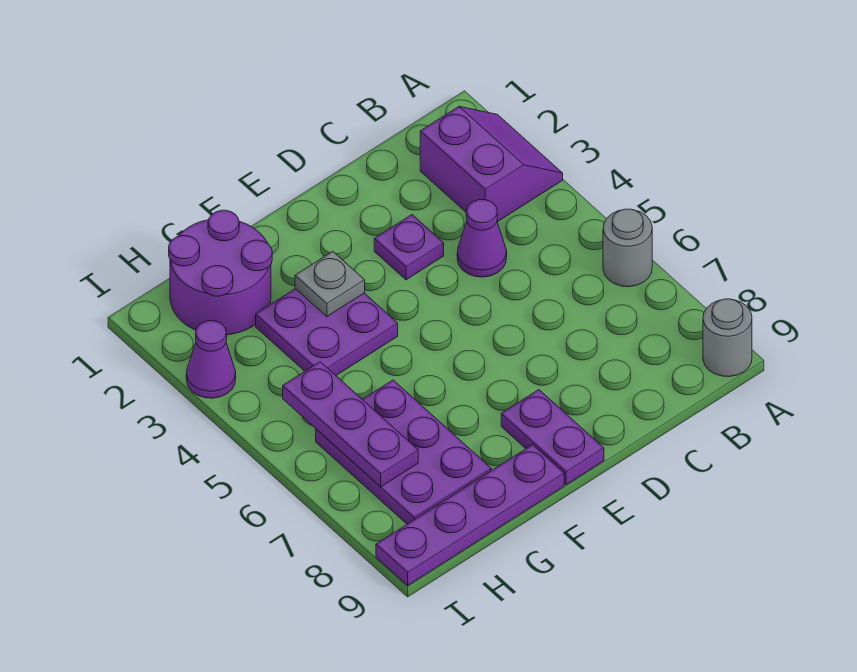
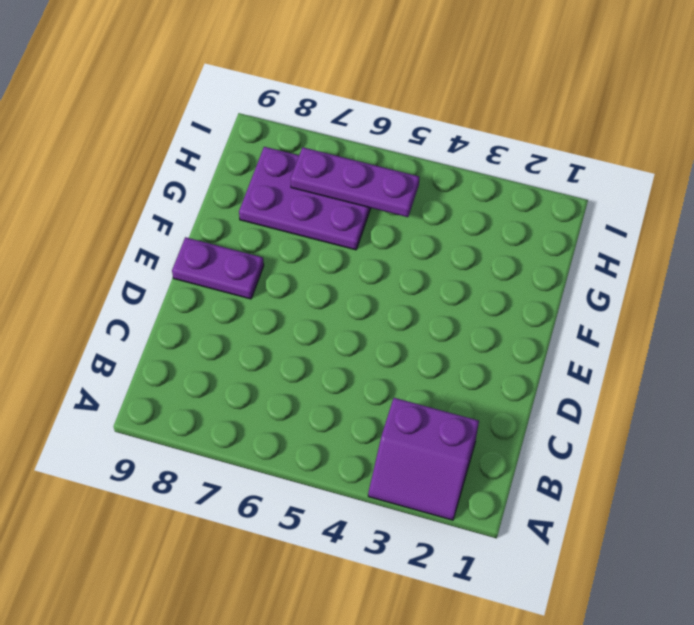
none -> grey 1x1 round brick [603,209,652,287]
none -> grey 1x1 round brick [703,299,752,377]
none -> purple 1x1 cone [457,200,507,277]

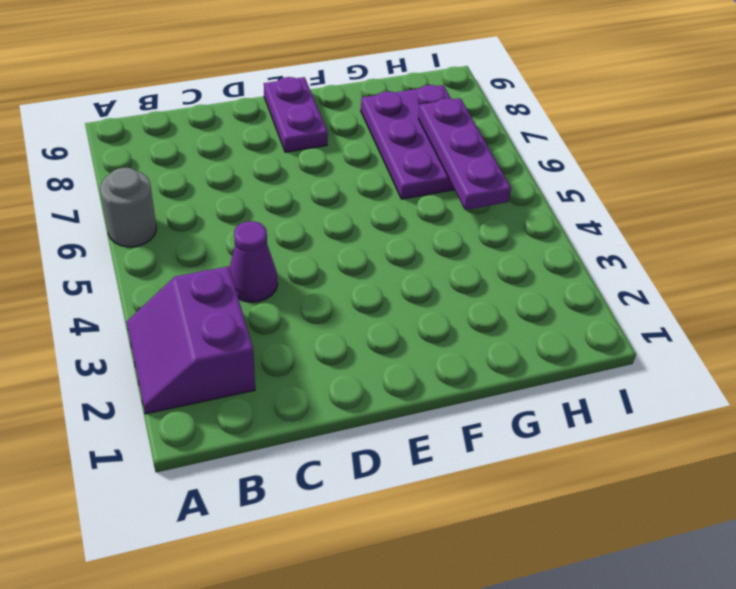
none -> grey 1x1 round brick [703,299,752,377]
none -> purple 1x1 plate [374,215,444,280]
none -> purple 2x2 plate [256,289,398,375]

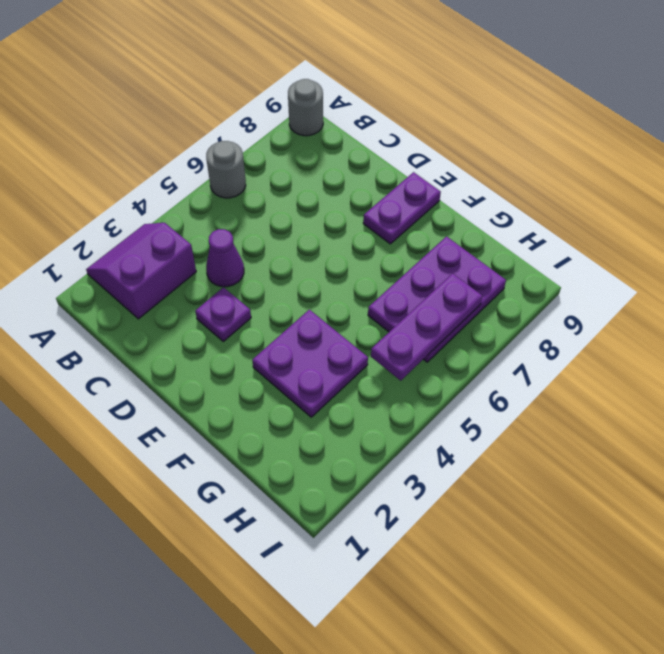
none -> purple 1x4 plate [376,445,564,585]
none -> purple 2x2 round brick [169,210,272,335]
none -> purple 1x1 cone [186,321,236,398]

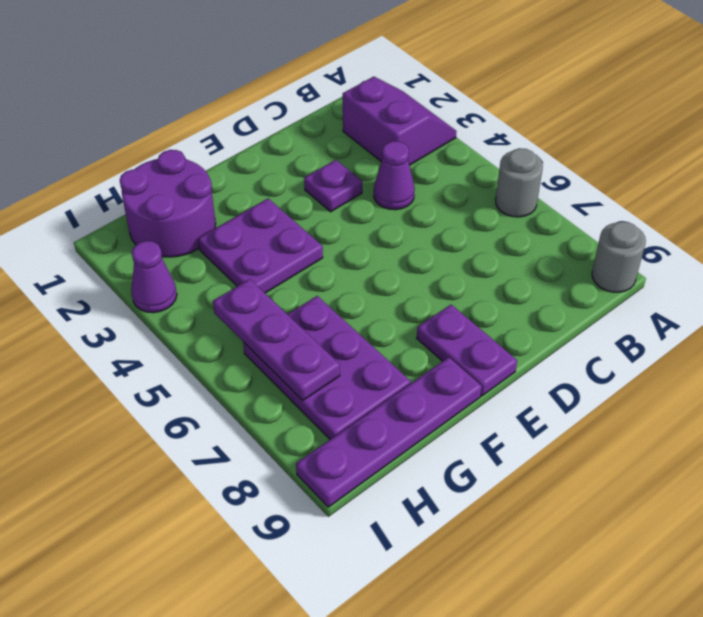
none -> grey 1x1 plate [295,251,365,317]

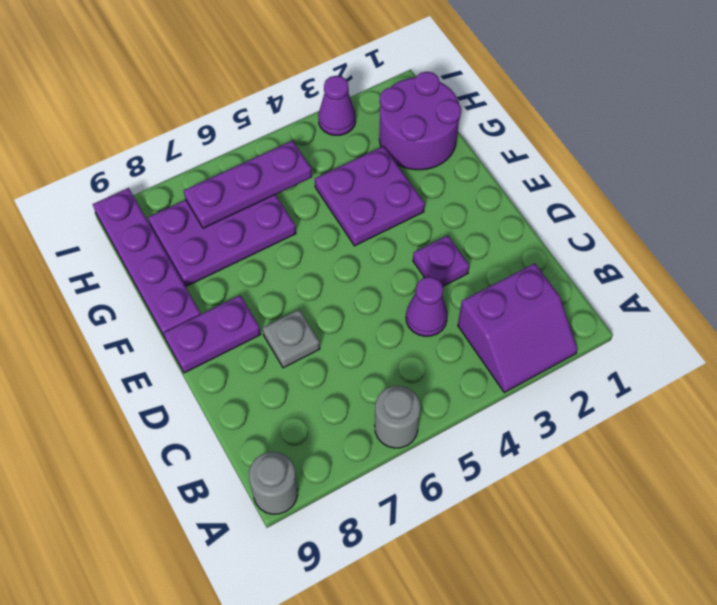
grey 1x1 plate [262,310,320,368] -> grey 1x1 plate moved to [295,251,365,317]

